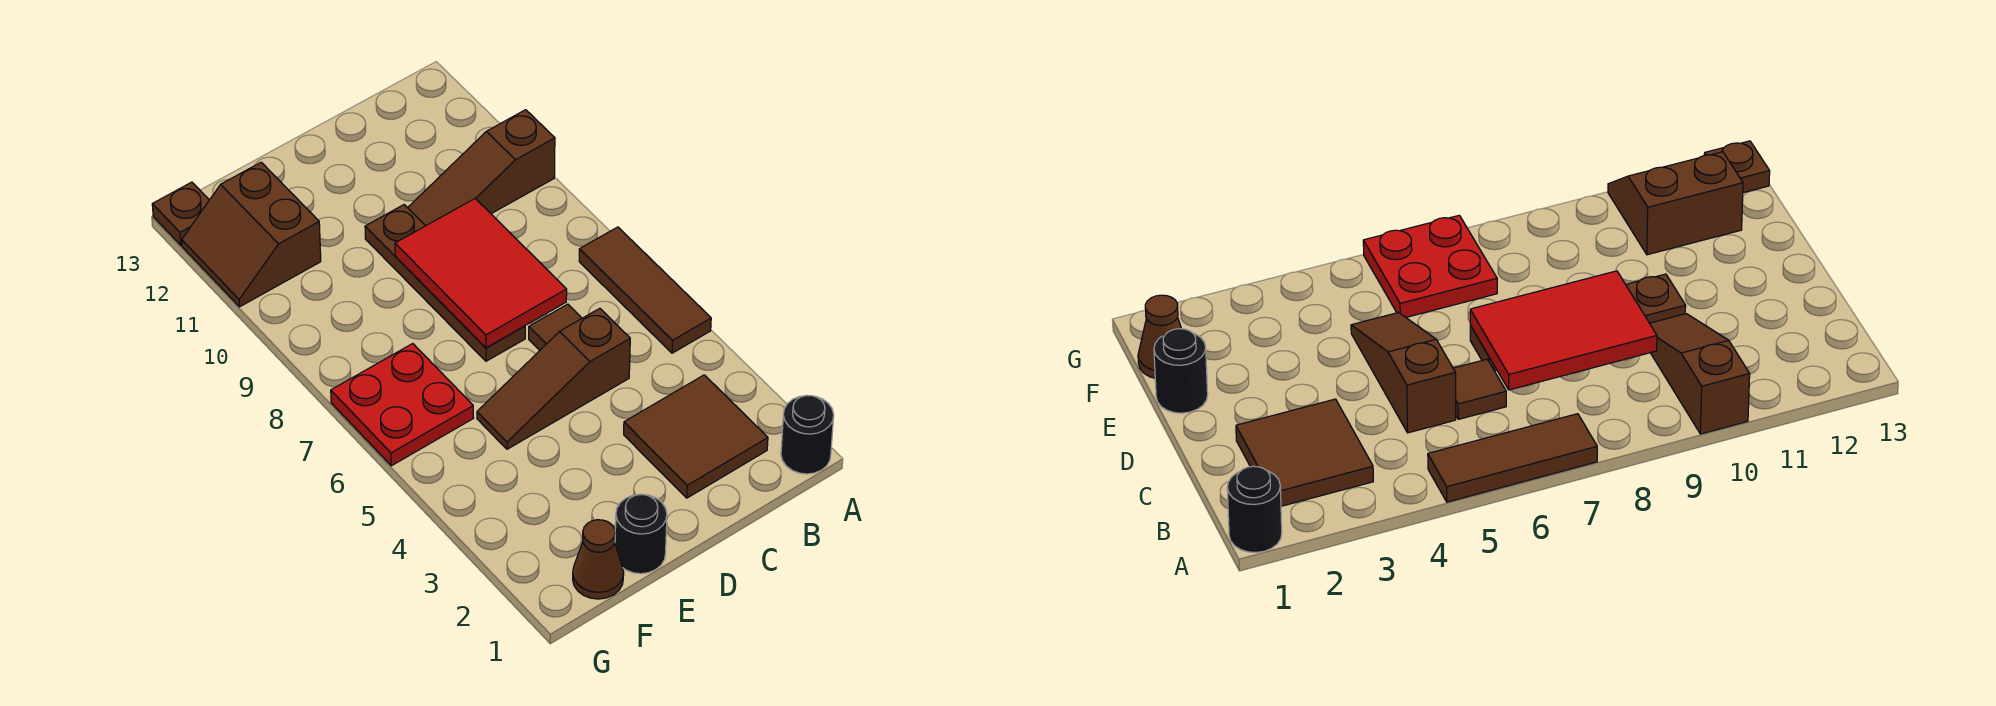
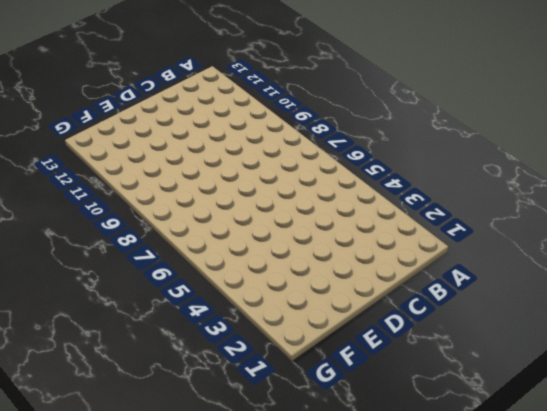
none -> black 1x1 round brick [781,395,834,474]
none -> brown 1x3 tile [579,227,711,353]
none -> brown 1x3 slope [408,110,555,226]

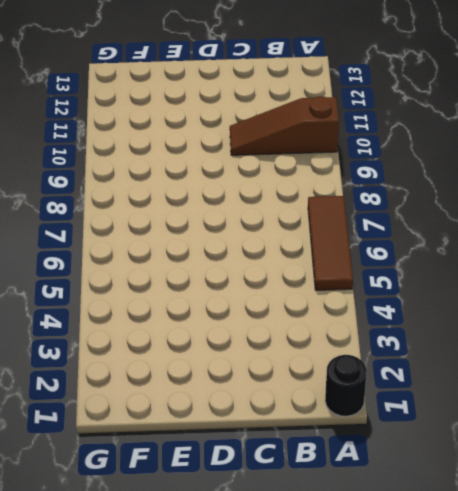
none -> brown 2x2 tile [624,375,768,498]
none -> brown 1x3 slope [477,308,630,449]
none -> brown 1x1 tile [529,304,582,350]

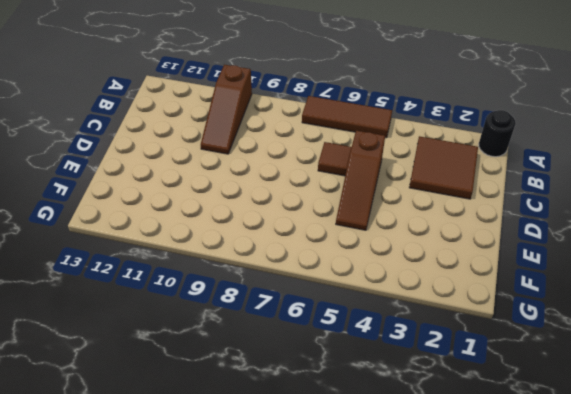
none -> brown 1x4 plate [365,205,525,361]
none -> black 1x1 round brick [615,494,667,574]
none -> brown 1x1 cone [573,520,624,599]

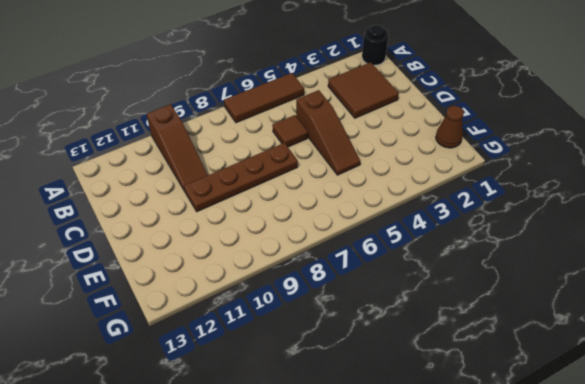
none -> black 1x1 round brick [615,494,667,574]
none -> red 2x2 plate [331,344,473,466]
none -> brown 2x2 slope [182,162,321,307]

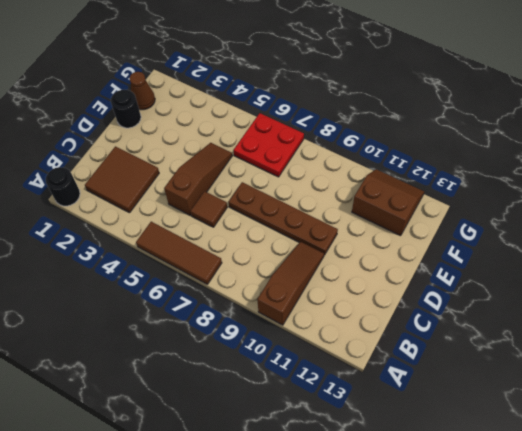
none -> brown 1x1 plate [152,182,209,245]
none -> red 2x3 tile [395,199,567,348]

